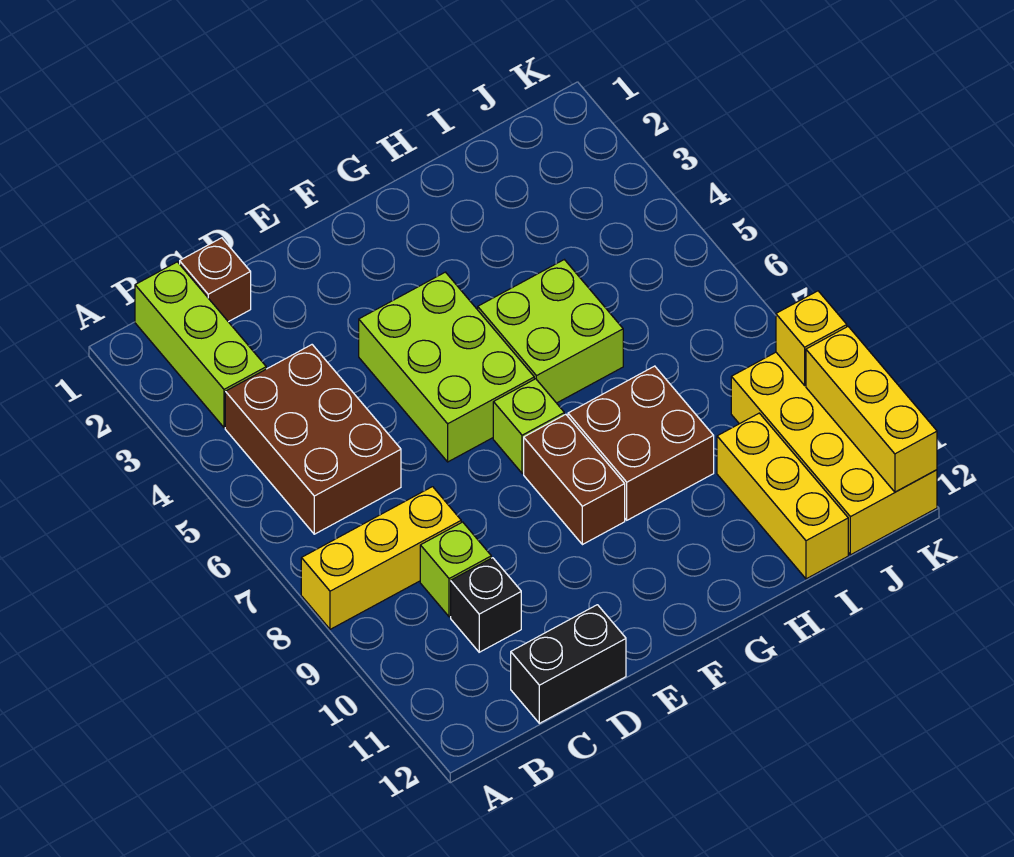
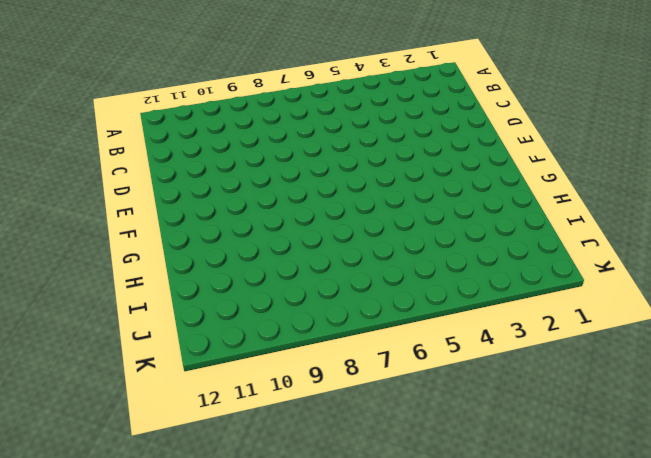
none -> yellow 1x3 brick [301,487,461,629]
none -> lime 1x3 brick [135,262,266,428]
none -> brown 2x3 brick [225,345,401,534]

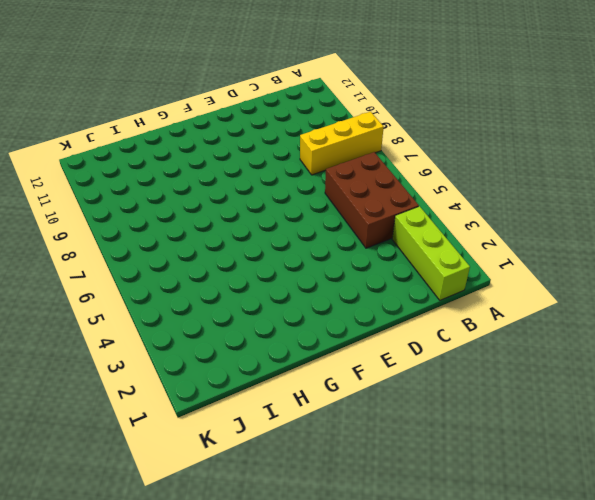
none -> brown 1x1 brick [180,238,251,322]
none -> lime 1x1 brick [420,522,491,617]
none -> black 1x1 brick [451,558,521,652]

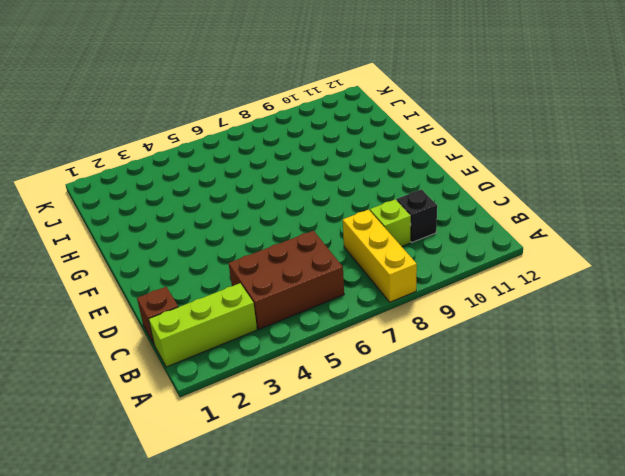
none -> black 1x2 brick [511,605,626,723]
none -> lime 2x3 brick [359,272,534,462]
none -> lime 1x1 brick [493,379,564,473]

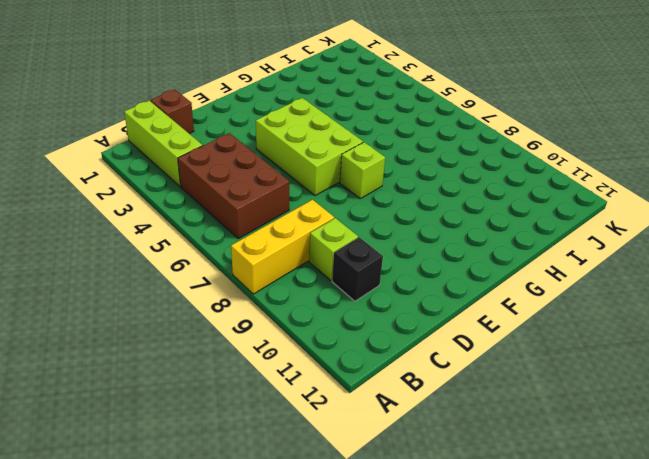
none -> black 1x2 brick [511,605,626,723]
none -> brown 1x2 brick [524,414,625,545]
none -> lime 2x2 brick [478,260,623,403]

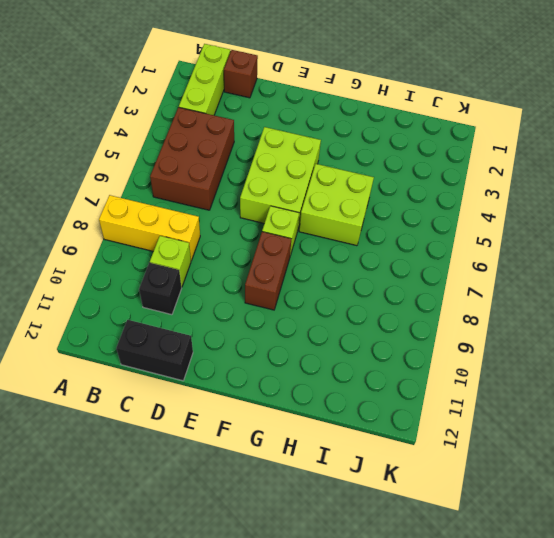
none -> brown 2x2 brick [568,366,714,520]
none -> yellow 1x3 brick [717,413,848,579]
none -> yellow 2x4 brick [731,352,937,555]

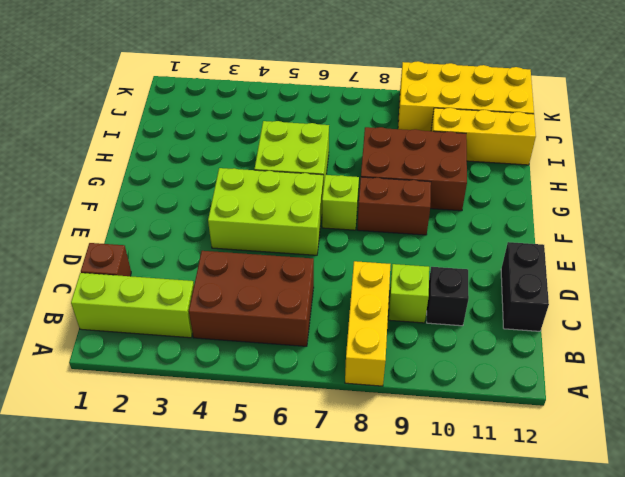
brown 2x3 brick [361,127,467,211] -> brown 2x2 brick [568,366,714,520]
none -> yellow 1x1 brick [776,291,847,385]
none -> yellow 1x3 brick [806,327,937,492]

